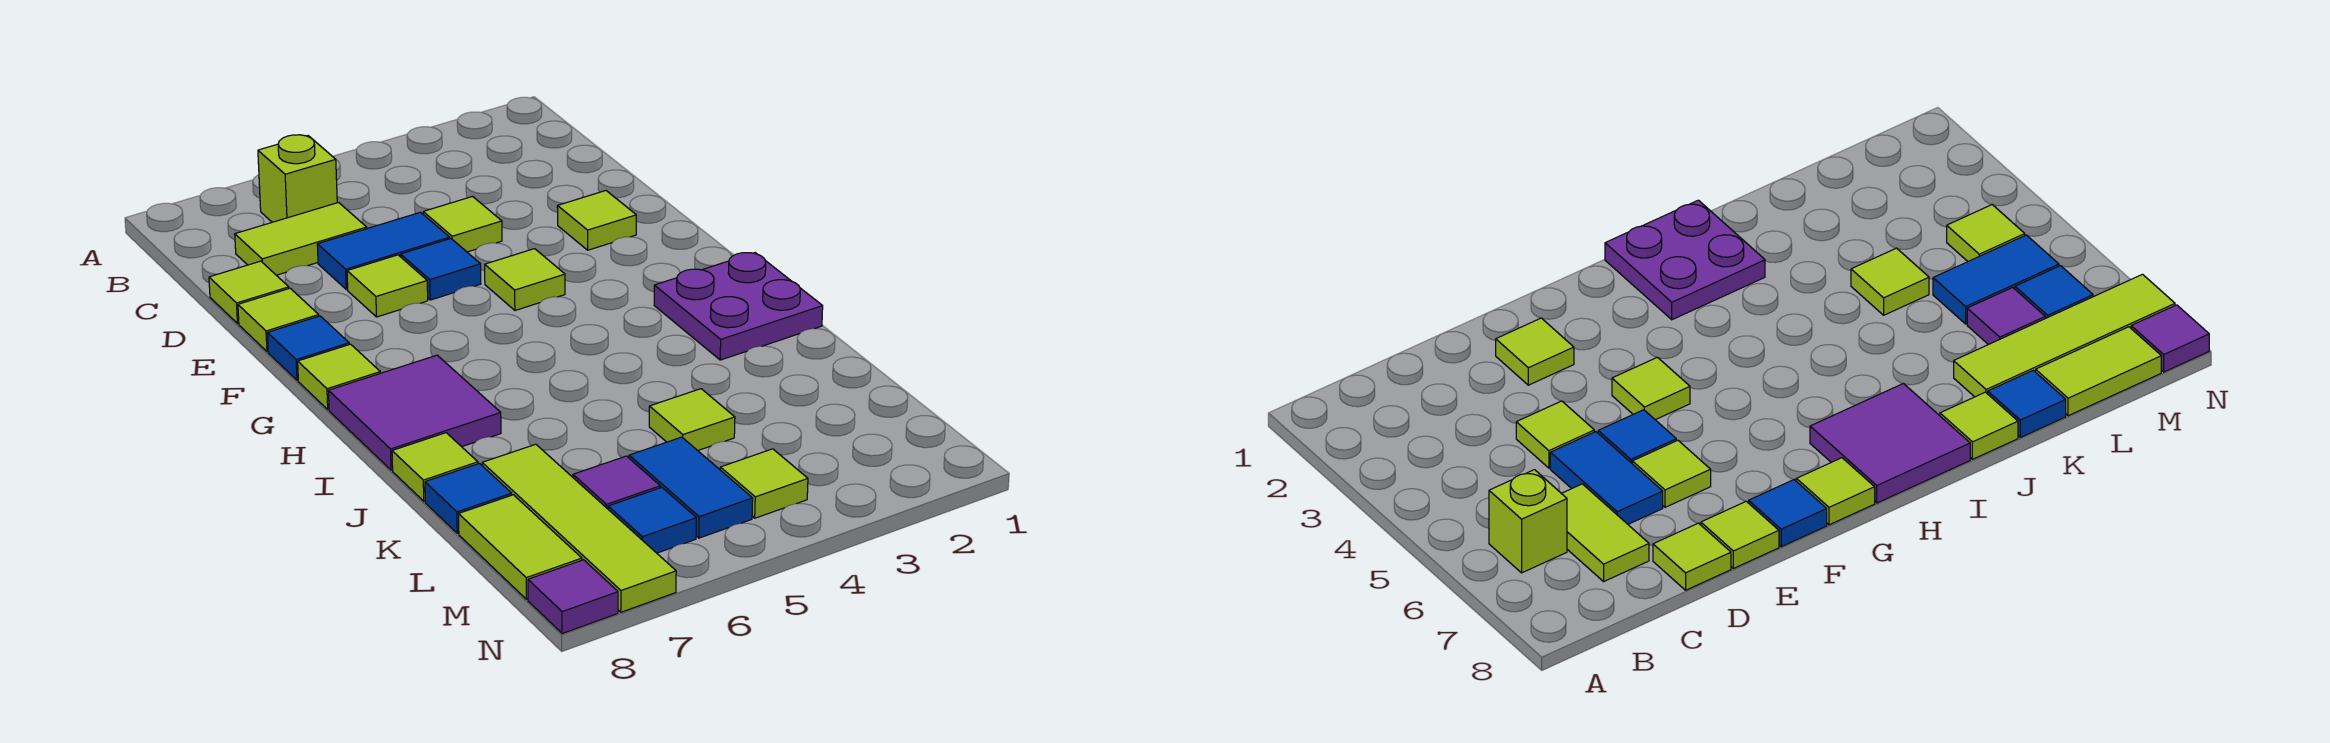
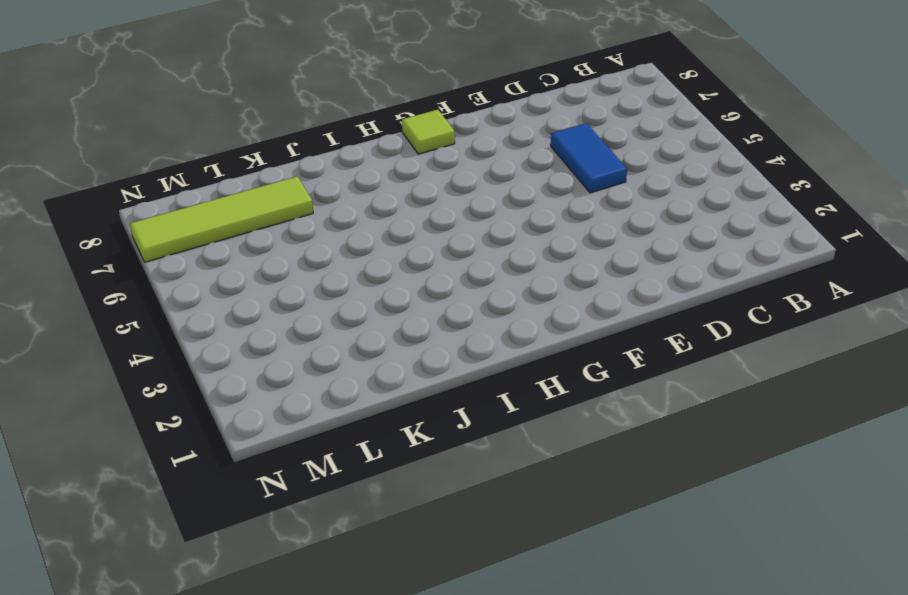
none -> lime 1x1 brick [258,135,337,222]
none -> lime 1x2 tile [235,203,367,275]
none -> lime 1x1 tile [423,197,502,252]

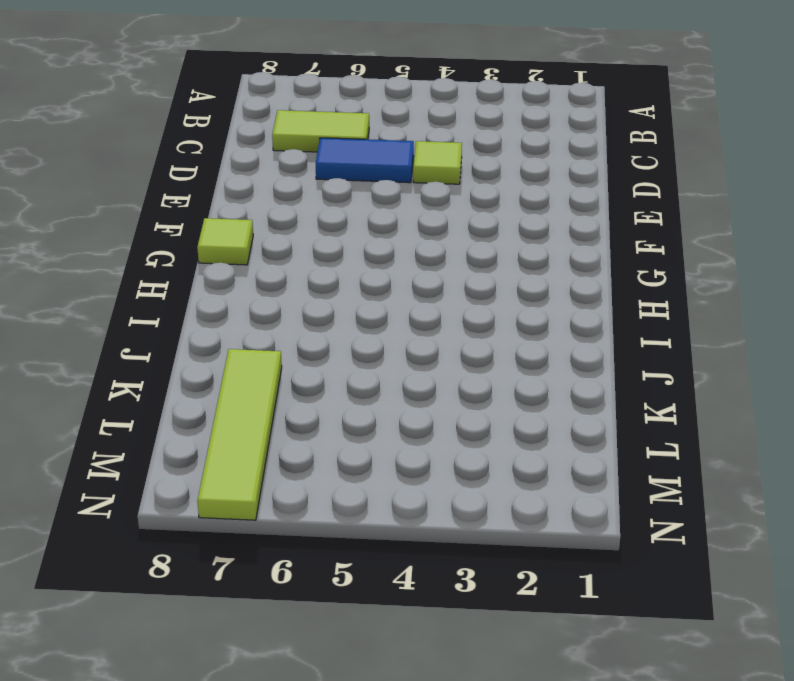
none -> lime 1x1 brick [258,135,337,222]
none -> lime 1x1 tile [209,261,289,323]
none -> lime 1x1 tile [557,191,636,250]

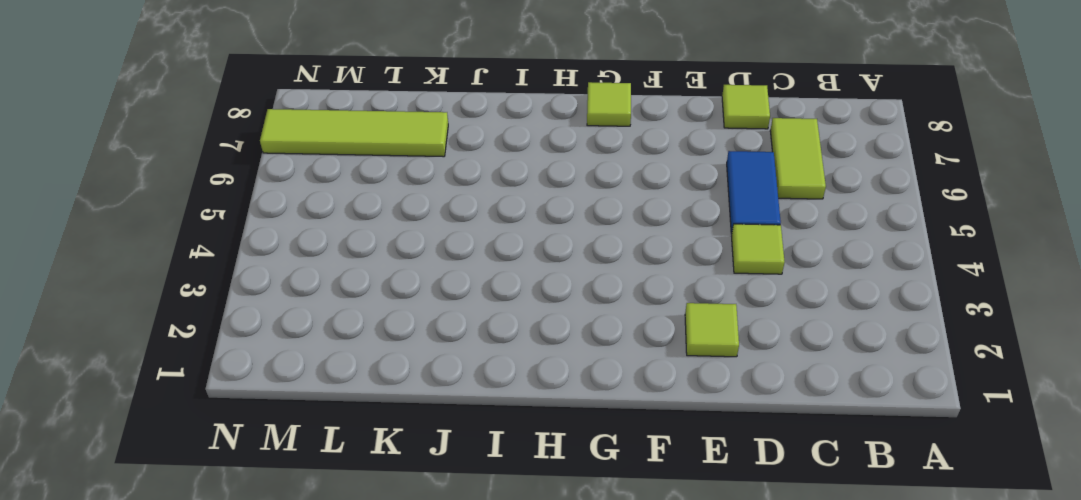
none -> lime 1x1 brick [258,135,337,222]
none -> blue 1x1 tile [401,239,481,300]
none -> lime 1x1 tile [347,255,428,317]

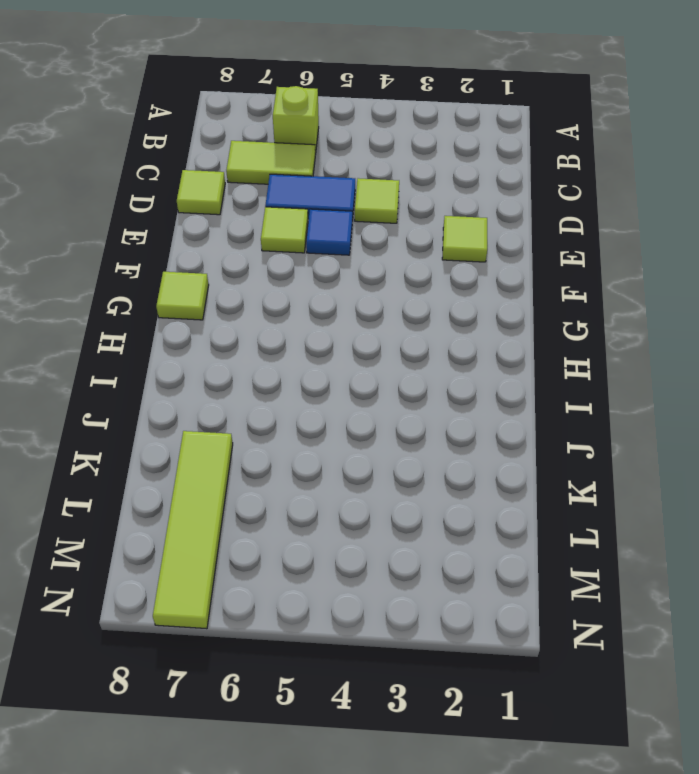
none -> lime 1x1 tile [238,288,319,352]
none -> lime 1x1 tile [485,249,565,310]
none -> blue 1x1 tile [268,316,349,380]

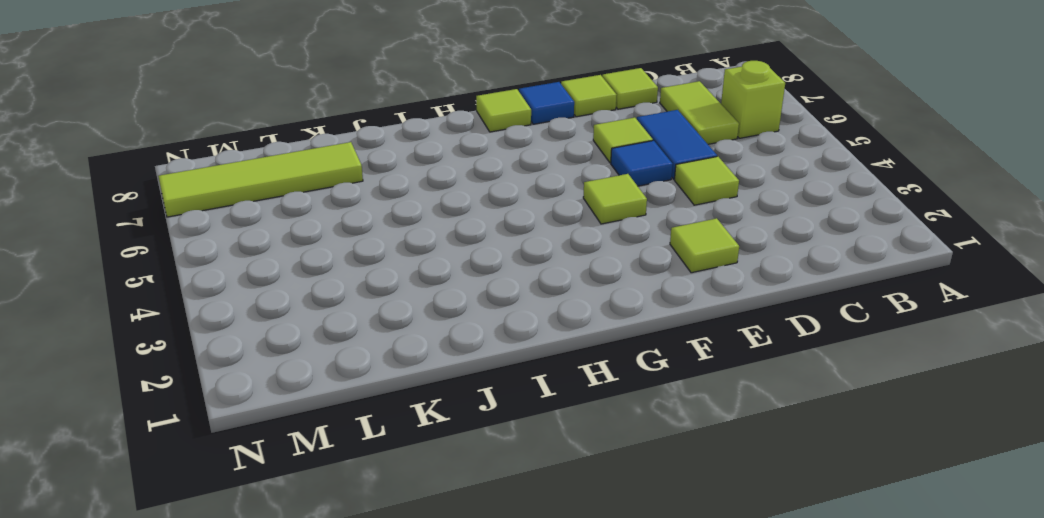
none -> purple 2x2 plate [654,253,823,360]
none -> purple 2x2 tile [328,355,501,470]
none -> lime 1x1 tile [392,433,478,501]

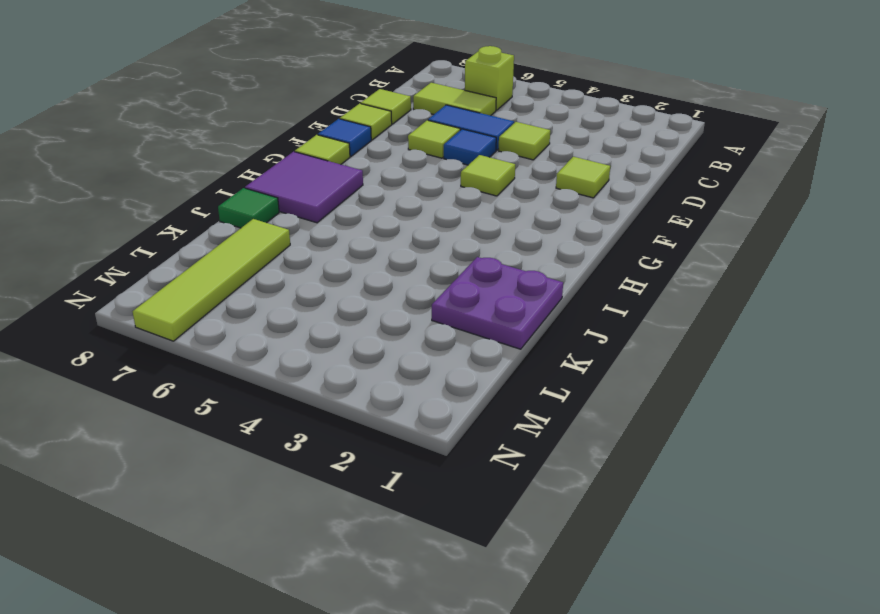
purple 2x2 plate [432,257,563,349] -> purple 2x2 plate moved to [654,253,823,360]
green 1x1 tile [218,188,279,228] -> lime 1x1 tile [392,433,478,501]
none -> lime 1x1 tile [649,389,735,450]
none -> blue 1x1 tile [425,463,512,533]
none -> blue 1x2 tile [629,437,753,538]

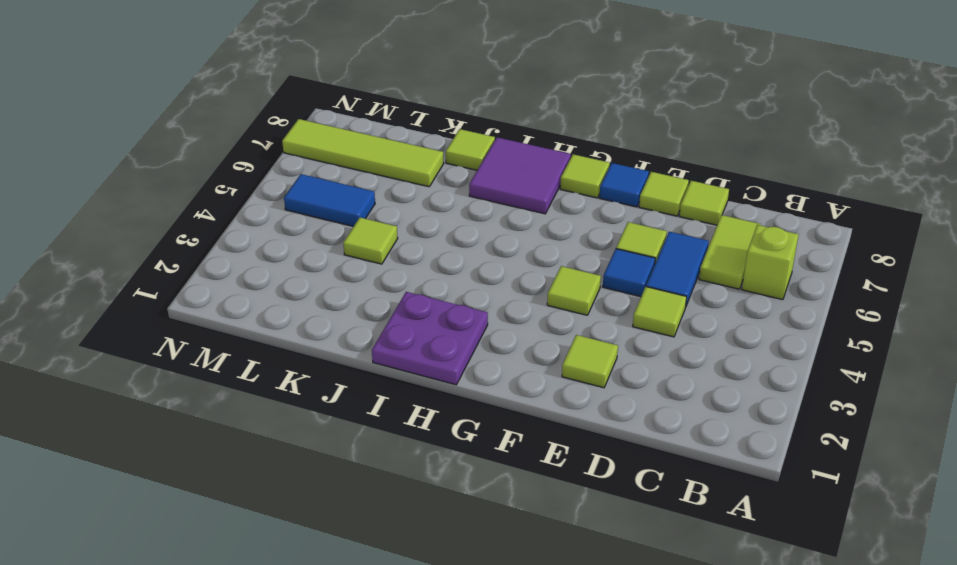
none -> blue 1x1 tile [425,463,512,533]
none -> purple 1x1 tile [573,456,660,509]
none -> lime 1x2 tile [459,495,582,599]

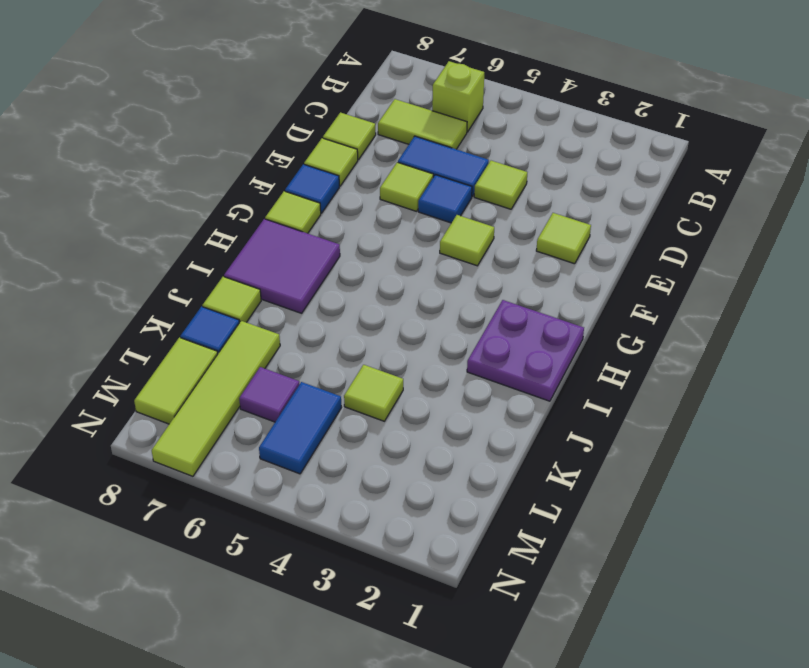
none -> lime 1x1 tile [720,449,808,518]
none -> blue 1x1 tile [608,487,696,553]
none -> purple 1x1 tile [528,560,618,634]

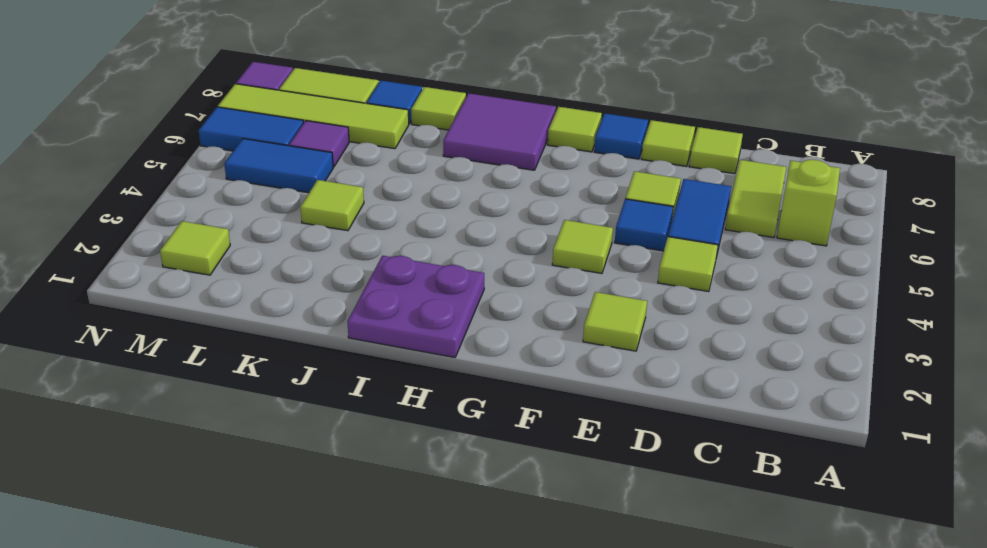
lime 1x1 tile [160,221,230,275] -> lime 1x1 tile moved to [720,449,808,518]
blue 1x2 tile [199,107,303,151] -> blue 1x1 tile [608,487,696,553]

